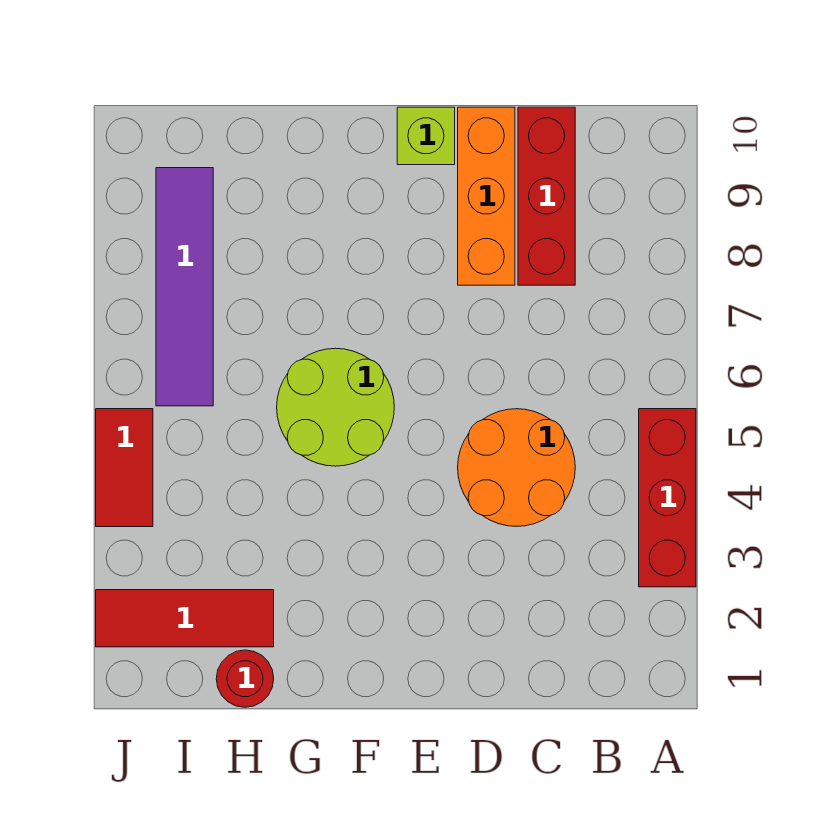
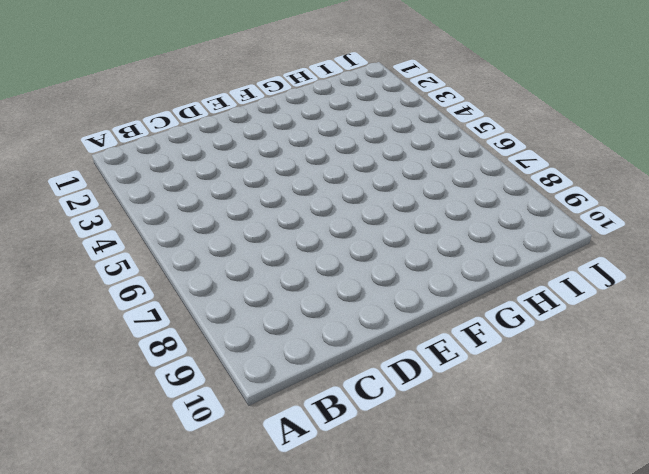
none -> red 1x3 brick [639,409,696,587]
none -> orange 2x2 round brick [458,409,575,526]

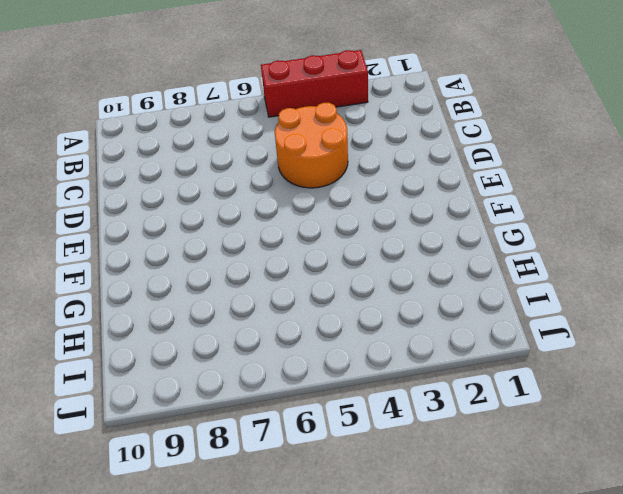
none -> red 1x3 brick [518,107,575,285]
none -> orange 1x3 brick [458,107,515,285]

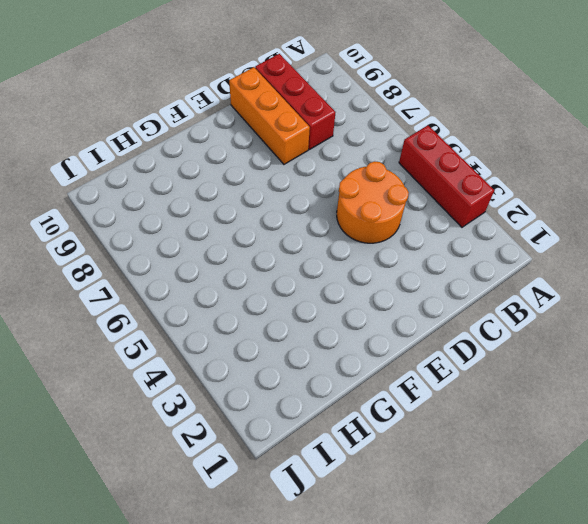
none -> lime 1x1 brick [397,107,455,165]
none -> lime 2x2 round brick [277,348,394,466]

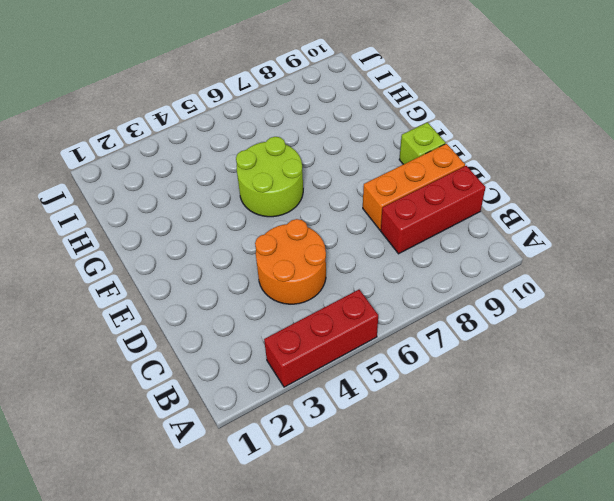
none -> red 1x1 round brick [216,650,274,707]
none -> red 1x3 tile [96,590,274,647]

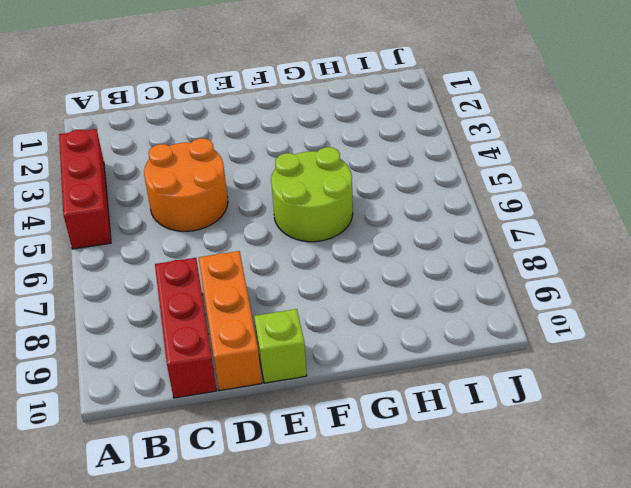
none -> red 1x1 round brick [216,650,274,707]
none -> red 1x3 tile [96,590,274,647]

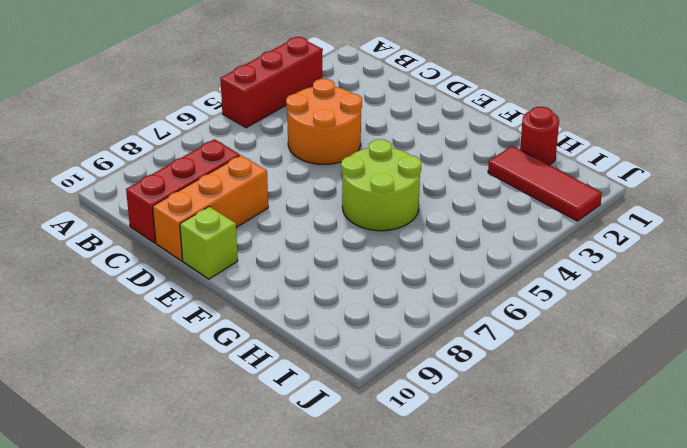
none -> purple 1x4 tile [156,168,213,406]
none -> red 1x2 tile [96,409,153,527]

